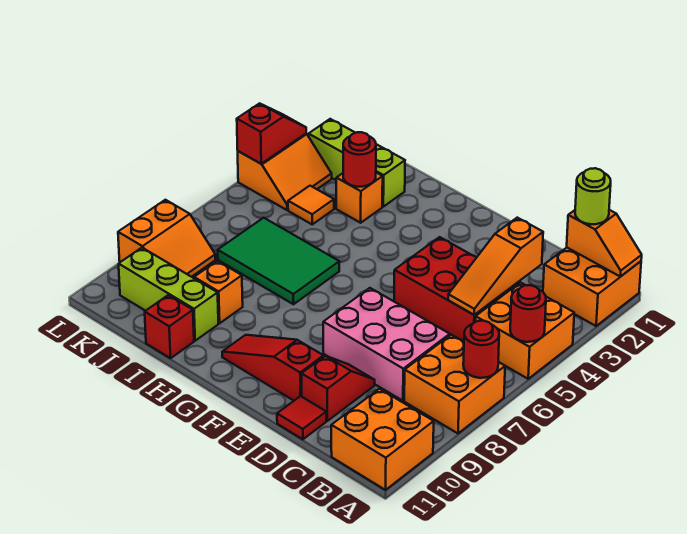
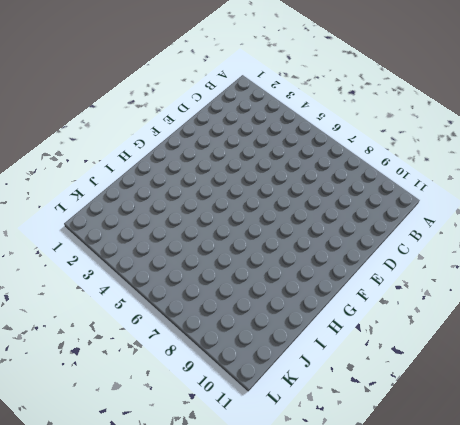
none -> orange 2x2 brick [543,248,641,326]
none -> orange 2x2 brick [475,282,574,379]
none -> orange 2x2 brick [404,335,505,433]

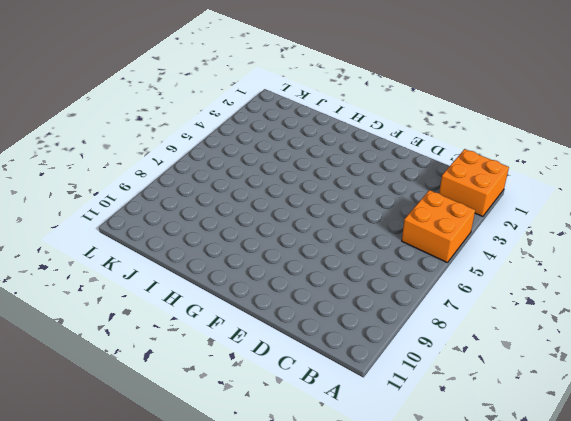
none -> orange 2x2 brick [404,335,505,433]
none -> orange 2x2 brick [331,389,434,490]
none -> red 2x3 brick [394,237,519,342]

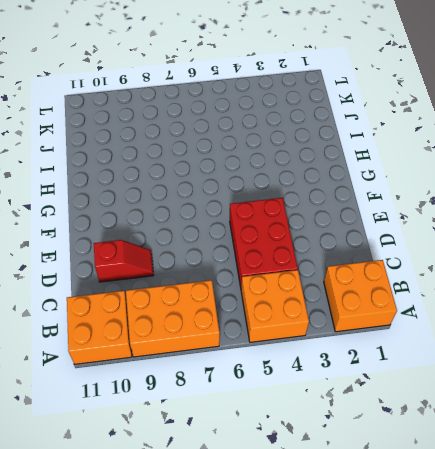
orange 2x3 brick [126,280,220,357] -> orange 2x2 brick [404,335,505,433]
none -> pink 2x3 brick [323,288,450,401]
none -> red 1x1 tile [277,396,326,439]
none -> red 1x3 slope [222,335,324,401]

